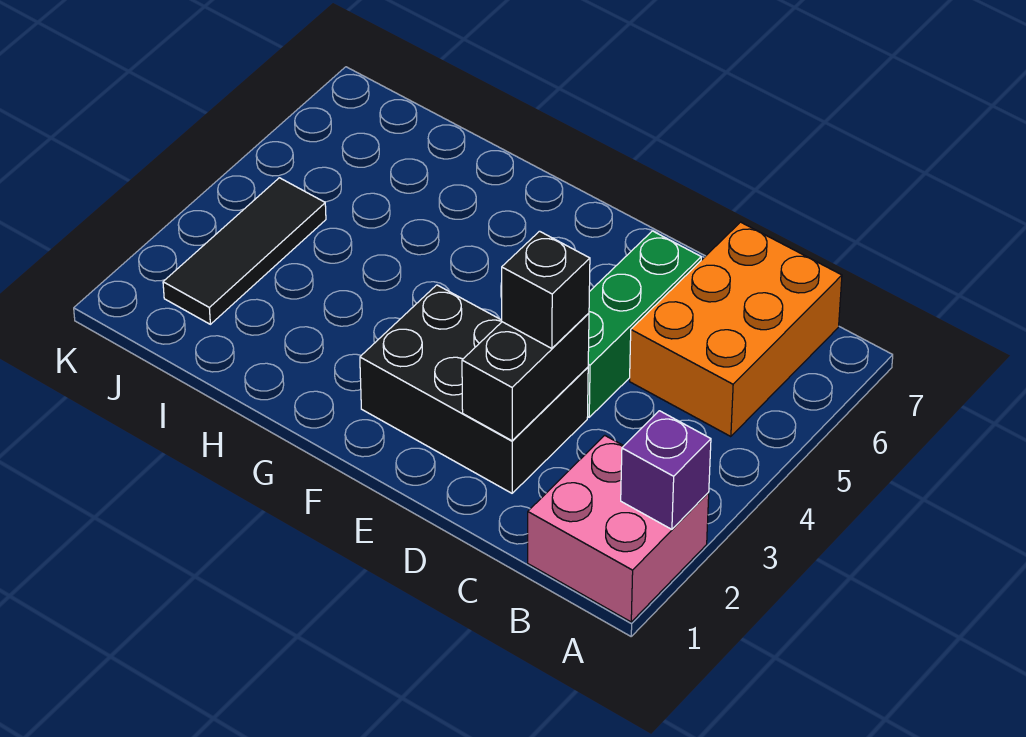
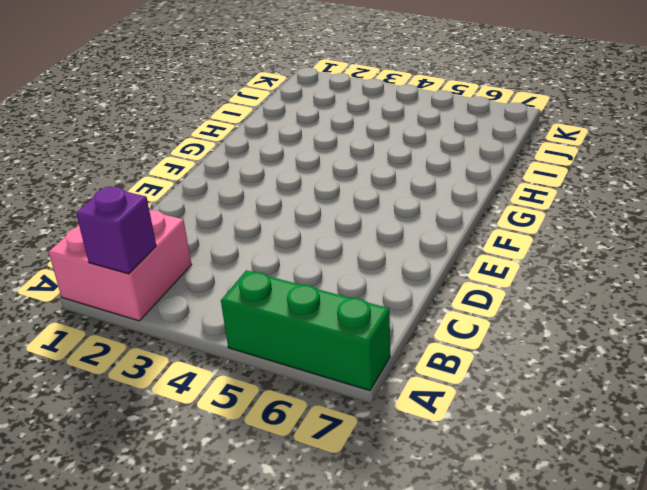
green 1x3 brick [221,270,390,391] -> green 1x3 brick moved to [588,231,701,417]
none -> orange 2x3 brick [630,222,842,437]
none -> black 2x3 brick [360,285,588,493]

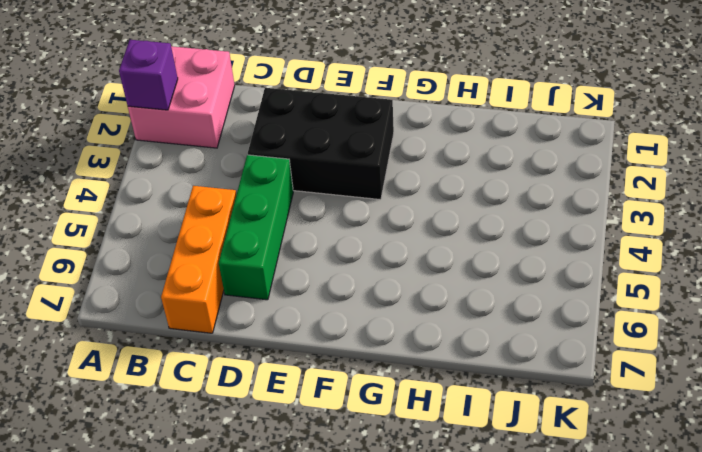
orange 1x3 brick [161,186,236,333] -> orange 2x3 brick [630,222,842,437]
none -> black 1x3 tile [163,178,326,324]
none -> black 1x2 brick [462,313,589,441]

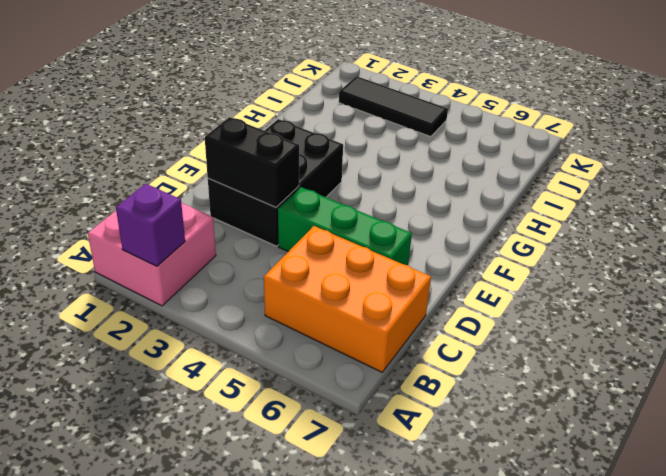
none -> black 1x1 brick [502,231,590,349]

